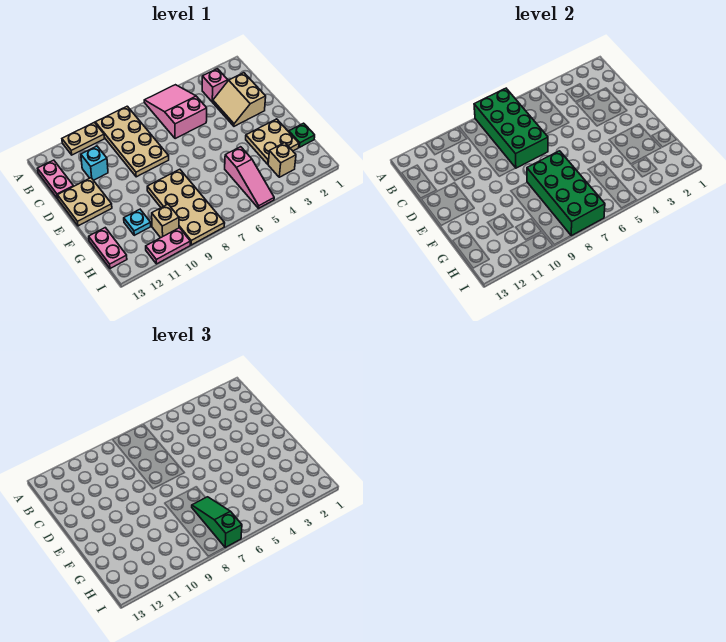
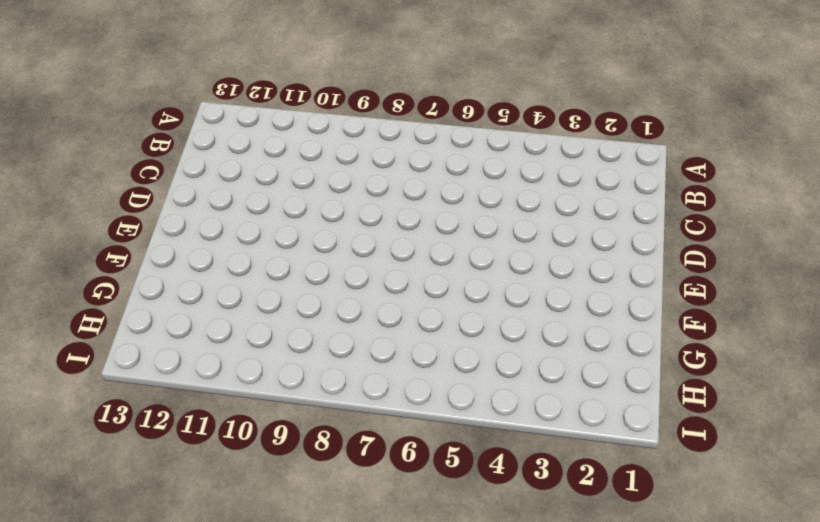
none -> pink 2x3 slope [144,85,207,139]
none -> tan 2x4 plate [95,106,169,177]
none -> tan 1x2 plate [62,122,104,155]

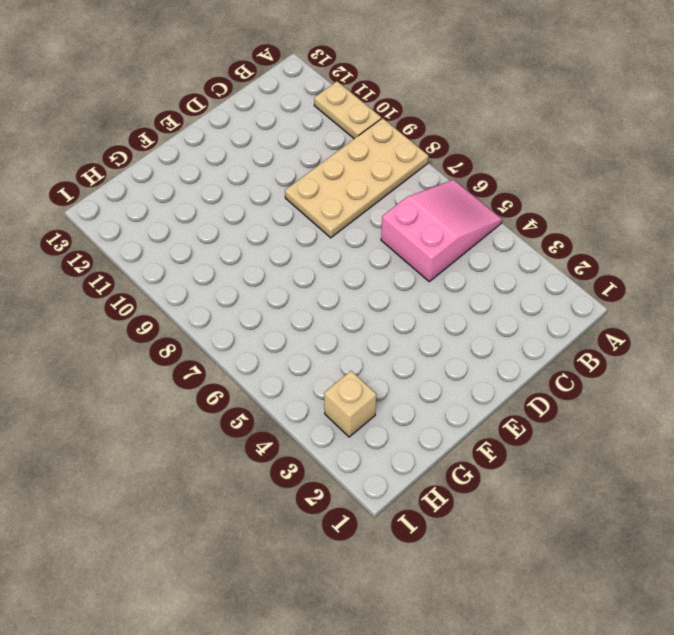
none -> pink 1x1 brick [202,69,228,102]
none -> pink 1x2 plate [38,160,74,198]
none -> tan 2x2 slope [213,73,266,126]

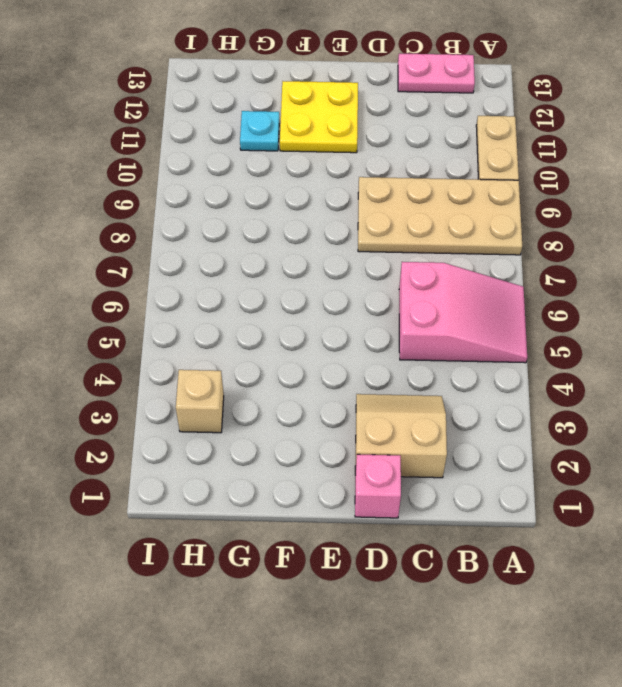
pink 1x1 brick [355,454,401,518] -> pink 1x1 brick moved to [202,69,228,102]
yellow 2x2 plate [280,81,358,153] -> tan 2x2 plate [57,178,112,226]
none -> cyan 1x1 brick [81,146,108,180]
none -> tan 2x2 plate [246,119,299,164]
none -> tan 2x4 plate [147,169,225,245]

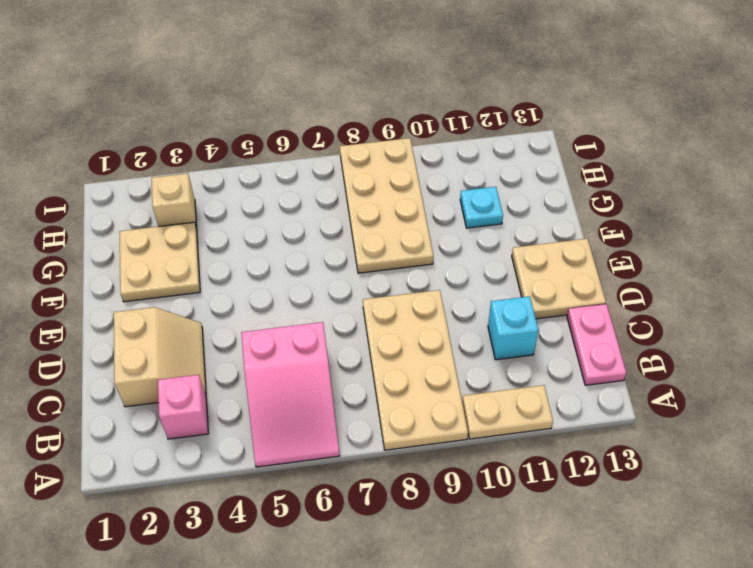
none -> green 1x1 plate [289,123,315,147]
none -> pink 1x3 slope [225,147,274,208]
none -> pink 1x2 plate [89,228,127,269]

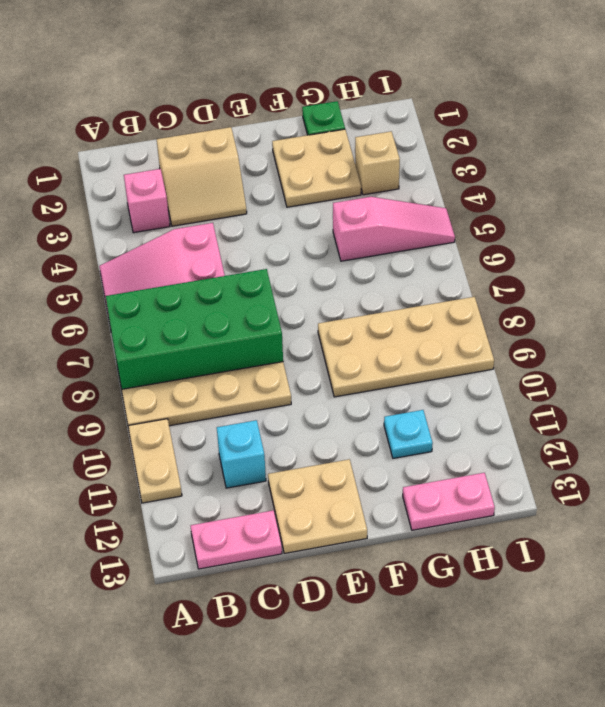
none -> tan 1x1 brick [152,204,179,238]
none -> pink 1x2 plate [146,228,190,264]
none -> green 2x4 brick [527,151,605,236]

